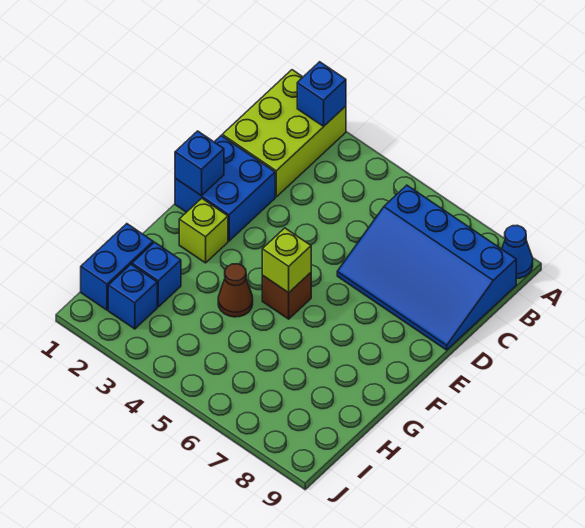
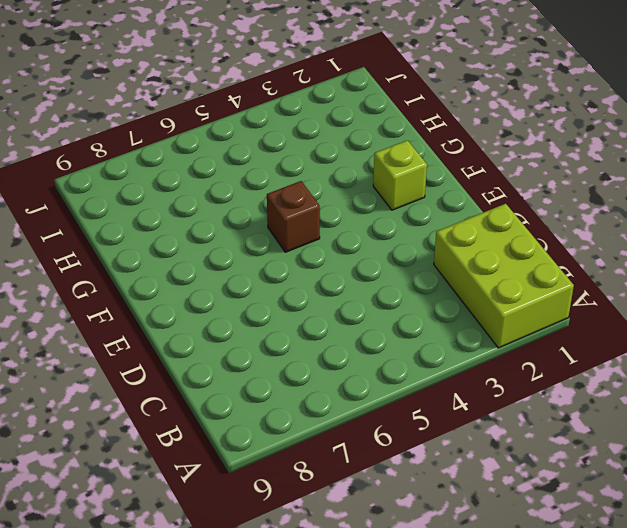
none -> blue 1x1 cone [502,225,533,279]
none -> blue 3x4 slope [337,185,516,350]
none -> blue 2x2 brick [175,136,275,241]

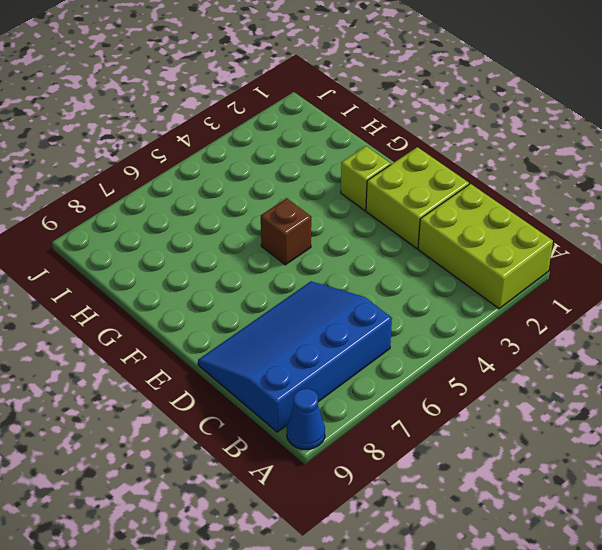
lime 2x2 brick [366,147,469,249] -> blue 2x2 brick [175,136,275,241]
none -> brown 1x1 cone [218,264,253,317]
none -> blue 1x2 brick [81,224,153,310]
none -> blue 1x1 brick [132,242,181,307]

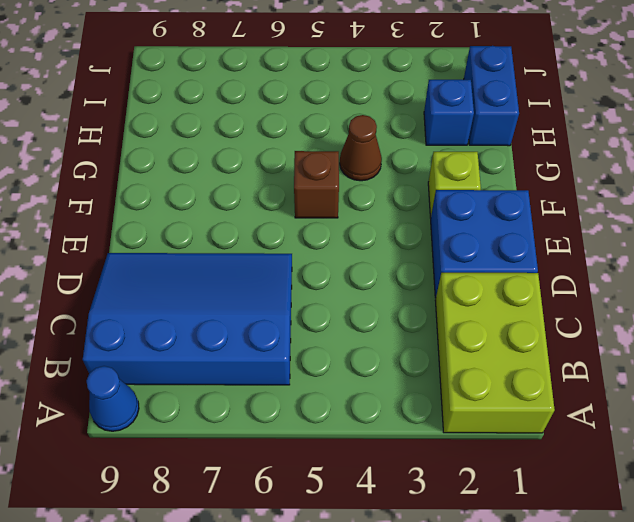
none -> blue 1x1 brick [108,265,157,329]
none -> blue 1x1 brick [297,62,346,126]
none -> blue 1x1 brick [175,131,224,196]

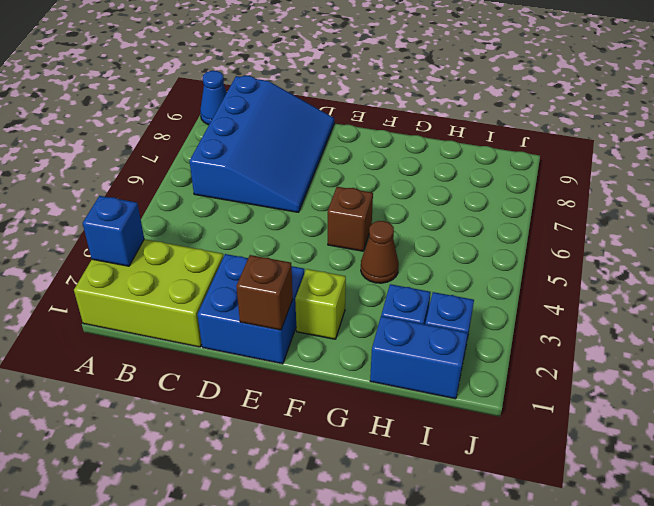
brown 1x1 brick [236,255,293,330] -> blue 1x1 brick [175,131,224,196]
none -> lime 1x1 brick [262,228,311,293]

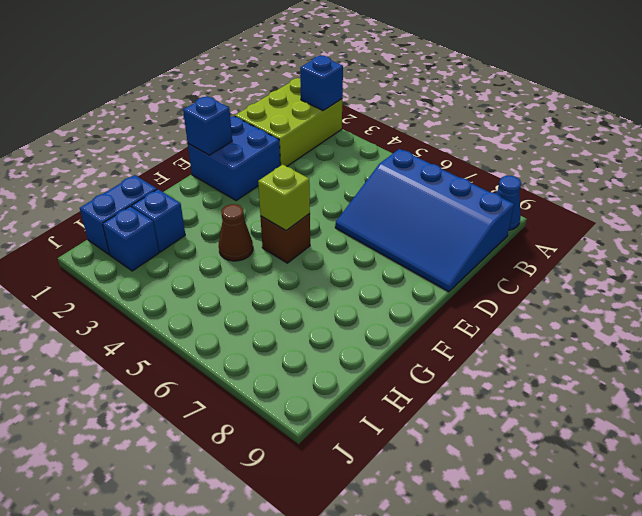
none -> lime 1x1 brick [179,198,228,263]

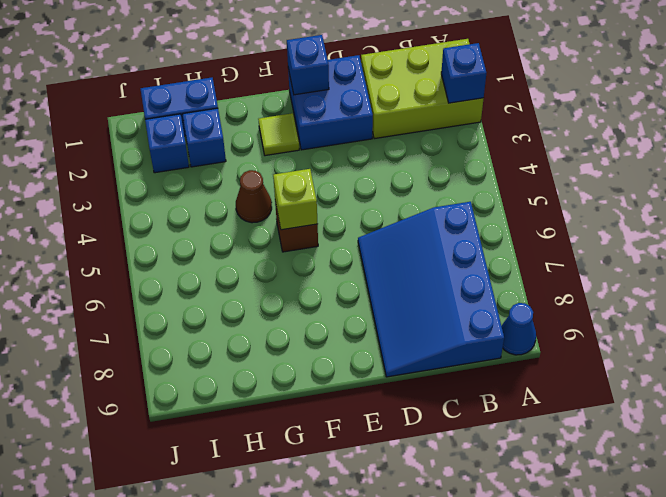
lime 1x1 tile [258,113,299,156] -> lime 1x1 brick [179,198,228,263]

